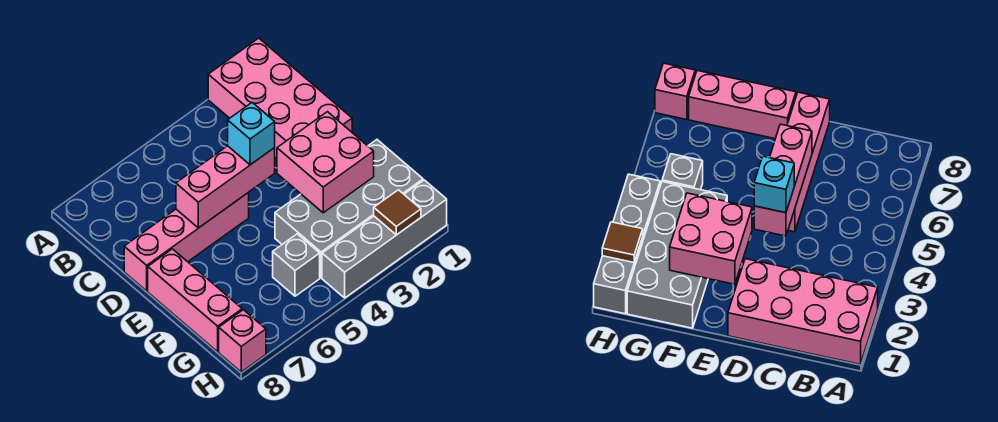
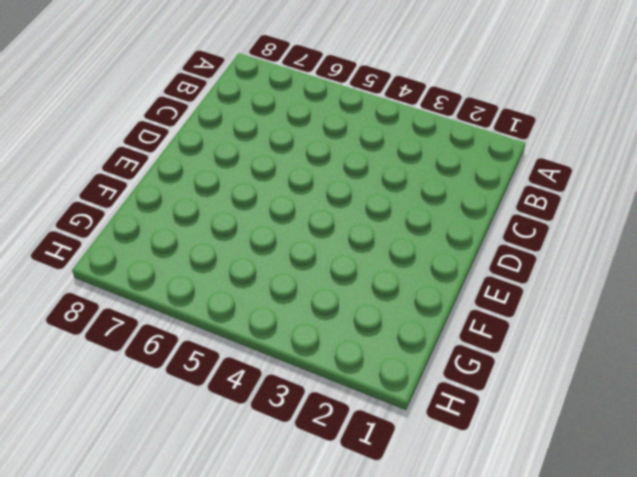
none -> pink 2x4 brick [208,38,352,158]
none -> pink 1x4 brick [124,192,249,291]

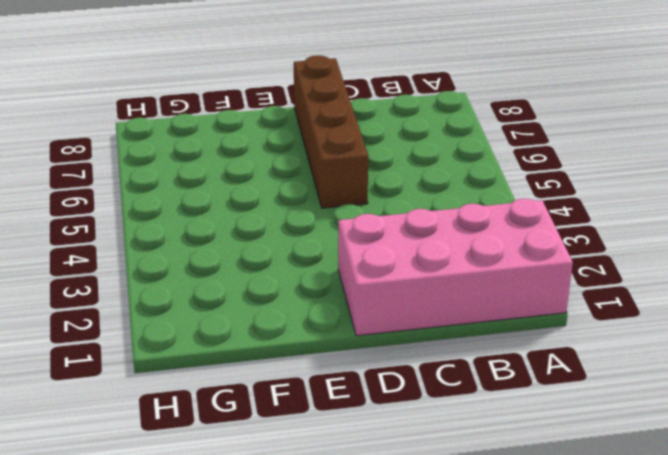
brown 1x4 brick [294,55,368,208] -> pink 1x4 brick [124,192,249,291]
none -> pink 1x3 brick [148,249,242,352]
none -> grey 2x4 brick [275,140,423,278]

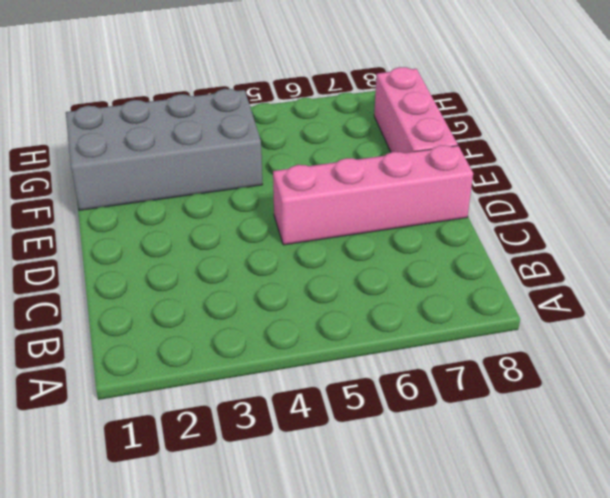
none -> pink 2x4 brick [208,38,352,158]
none -> grey 1x1 brick [273,234,320,296]

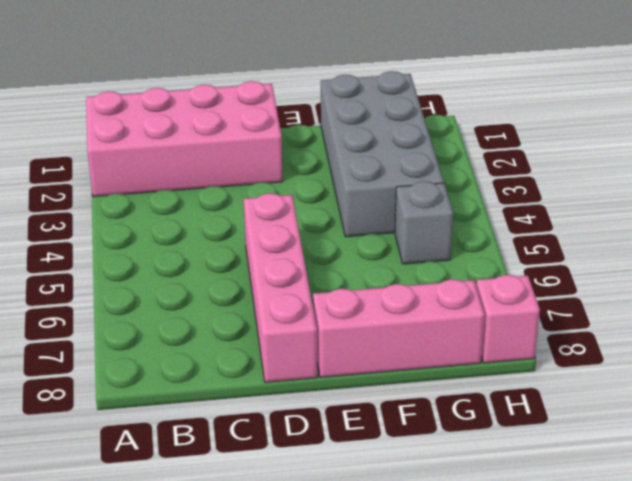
none -> grey 1x4 brick [322,180,447,298]
none -> pink 1x3 brick [176,146,275,228]

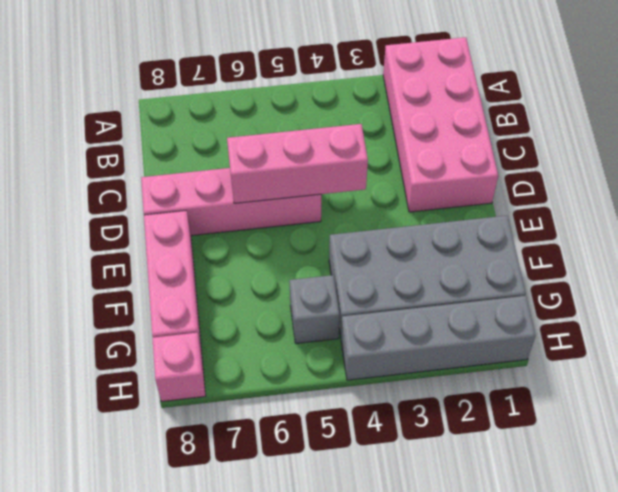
none -> pink 2x2 brick [277,112,374,213]
none -> brown 1x1 tile [374,190,421,235]

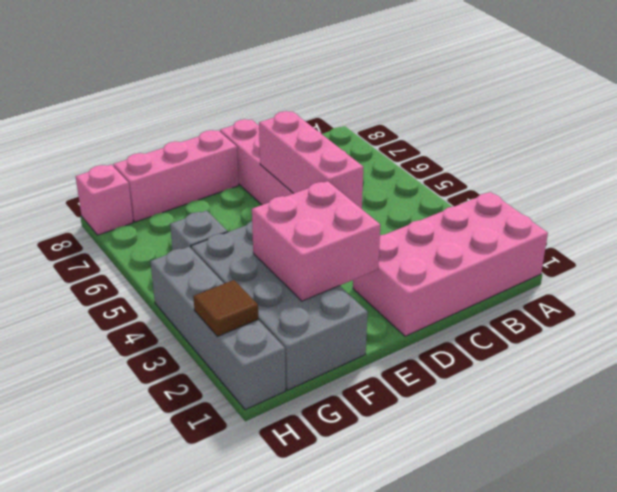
none -> cyan 1x1 brick [228,103,275,165]

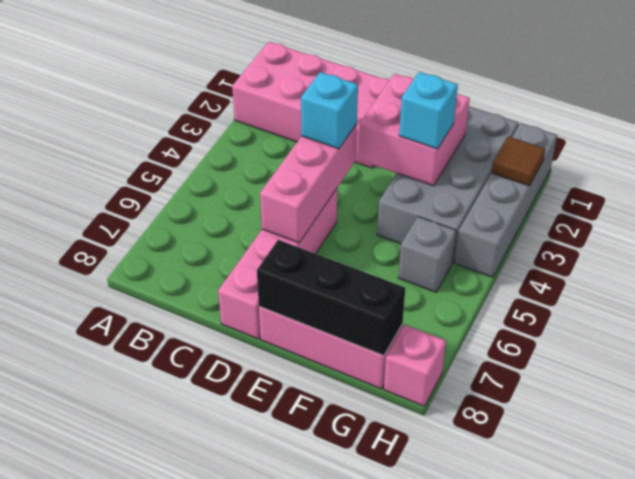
black 1x3 brick [257,240,405,356] -> none
cyan 1x1 brick [399,72,458,149] -> none

